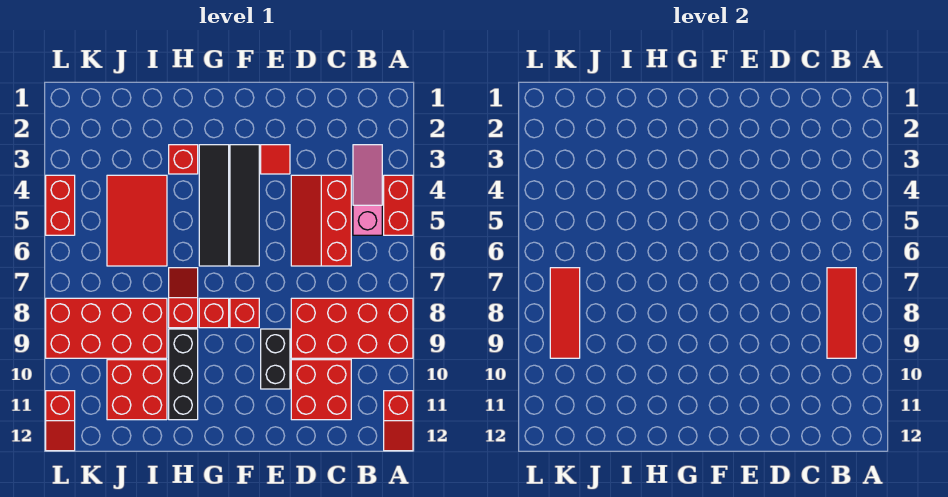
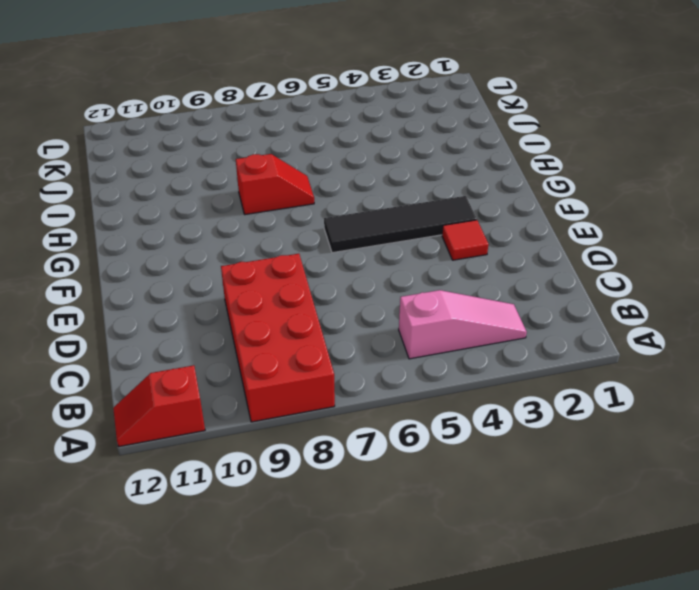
none -> red 1x2 brick [384,175,413,235]
none -> red 2x3 slope [291,175,351,266]
none -> red 2x2 brick [291,360,351,420]

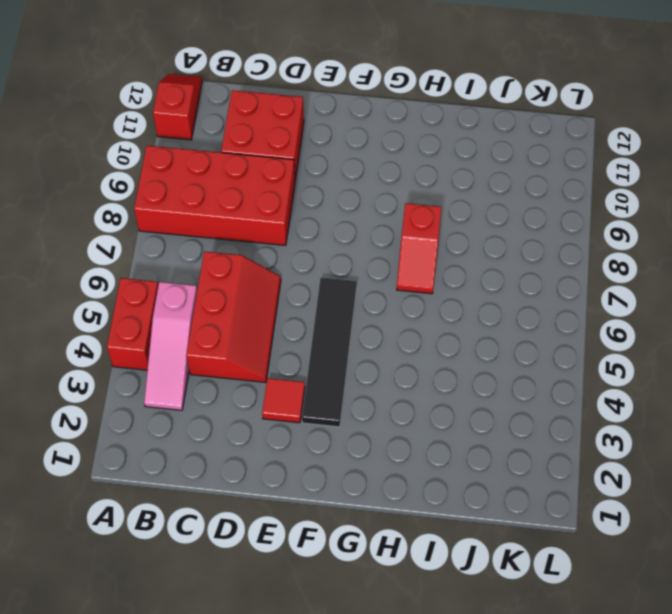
none -> black 1x2 brick [261,329,290,389]
none -> red 1x1 brick [230,298,259,328]
none -> black 1x4 tile [199,145,229,266]

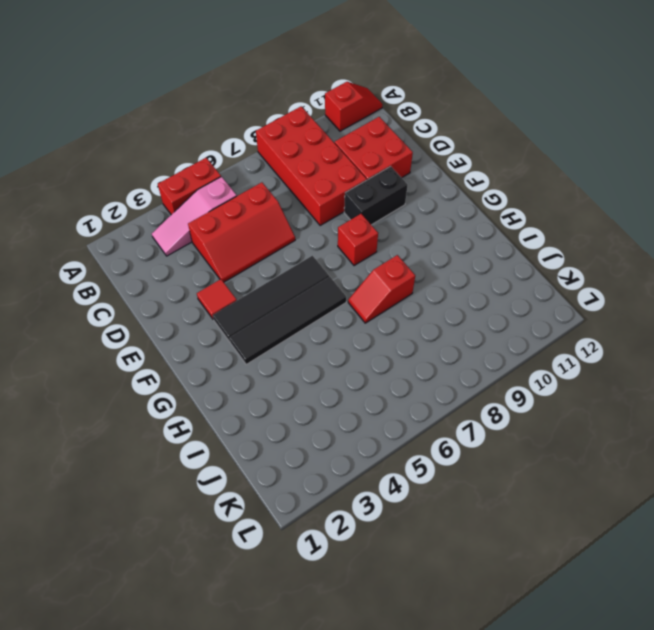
none -> red 1x1 brick [199,298,229,328]
none -> red 1x1 brick [169,145,198,174]
none -> black 1x3 brick [169,329,198,420]

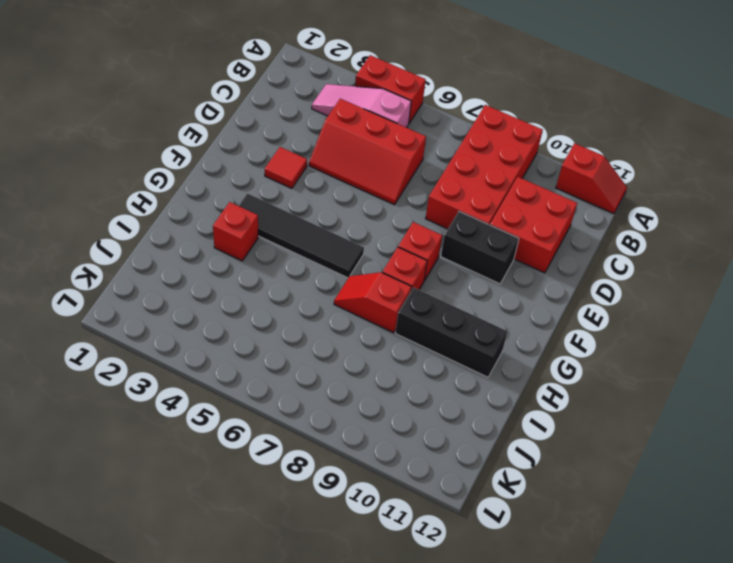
none -> black 1x4 tile [230,145,259,266]
none -> red 2x3 tile [107,175,167,266]
none -> red 2x4 brick [46,298,167,358]

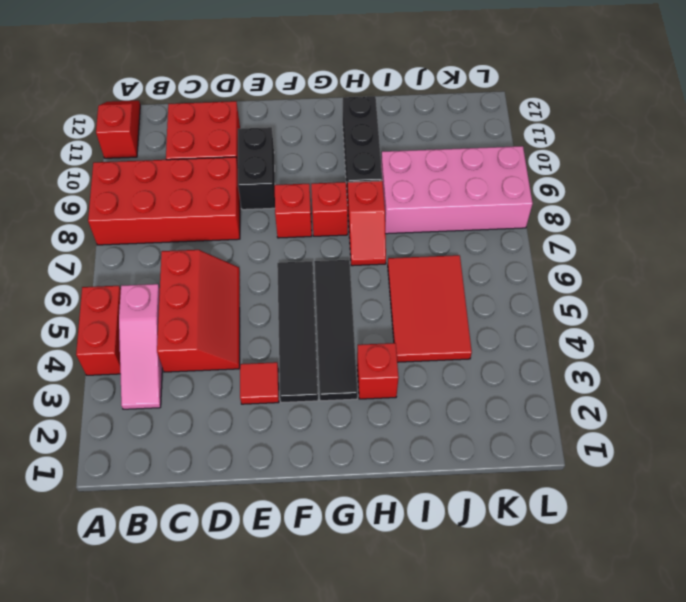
pink 2x4 brick [381,146,533,234] -> red 2x4 brick [46,298,167,358]
none -> red 2x2 brick [107,360,167,420]
none -> red 1x2 brick [46,175,75,235]
none -> red 1x2 slope [46,391,75,451]

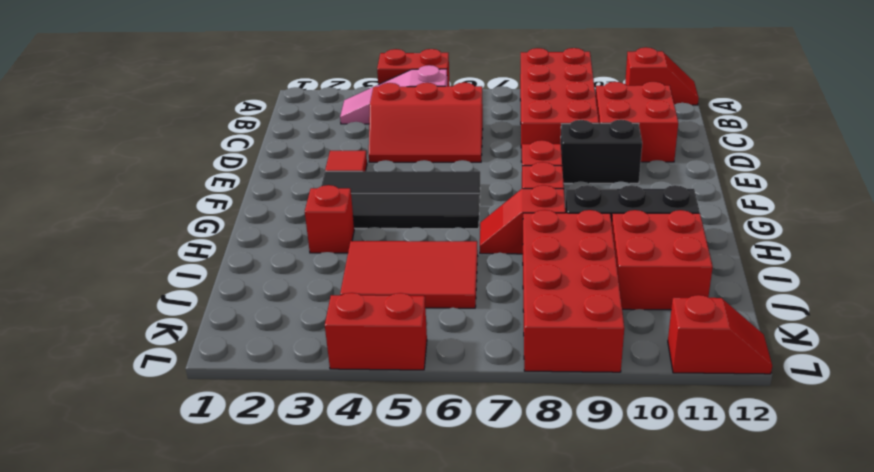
none -> red 1x3 tile [827,268,856,358]
none -> red 1x3 tile [550,268,580,358]

